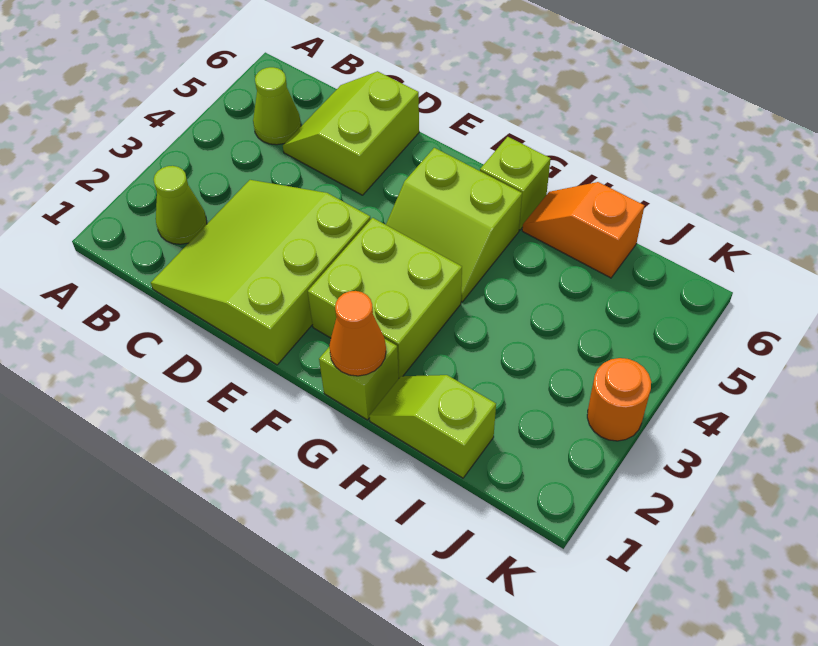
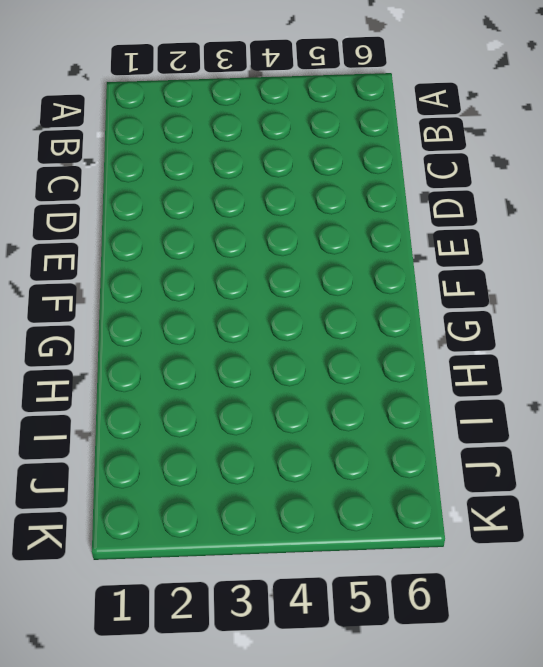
none -> lime 1x1 cone [154,166,207,244]
none -> lime 1x1 cone [253,67,301,145]
none -> lime 3x3 slope [151,180,371,365]

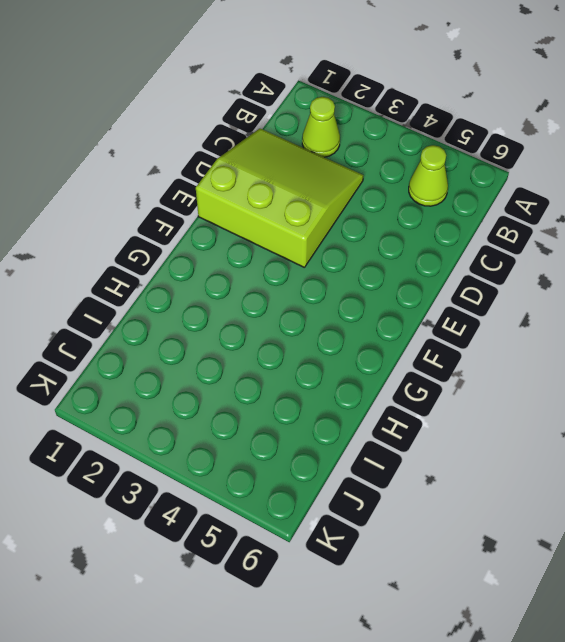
none -> lime 2x2 slope [283,71,419,195]
none -> lime 2x2 brick [308,218,462,378]
none -> lime 2x2 slope [386,148,522,302]

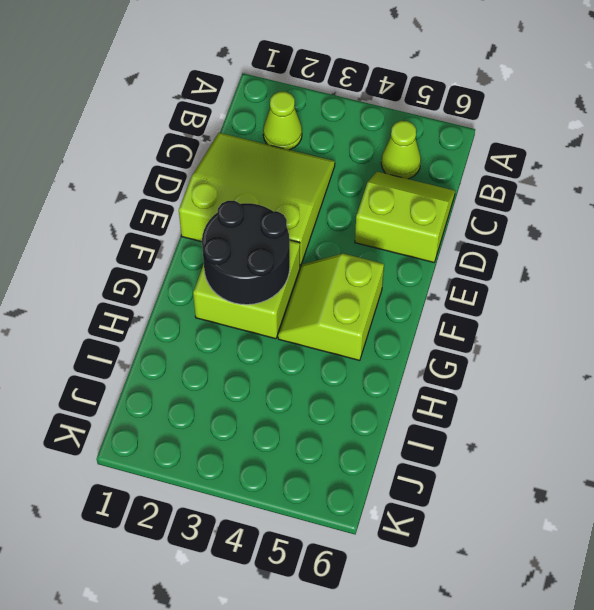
black 2x2 round brick [202,201,290,305] -> none
none -> lime 1x1 brick [319,339,399,420]
none -> lime 1x1 brick [480,137,551,230]
none -> lime 1x2 slope [369,375,496,478]

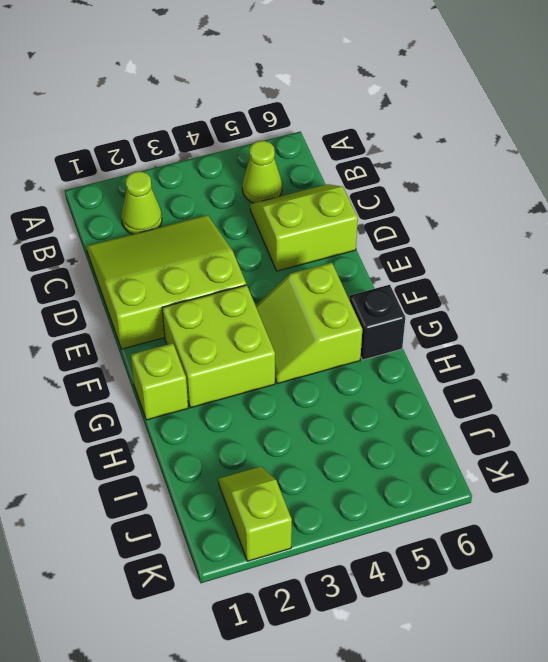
black 1x1 brick [349,285,405,360] -> lime 1x1 brick [480,137,551,230]
lime 1x2 slope [218,467,292,561] -> lime 1x2 slope moved to [369,375,496,478]
none -> orange 1x2 slope [522,182,645,278]
none -> orange 1x1 round brick [587,358,651,441]
none -> orange 1x1 cone [329,291,386,376]

